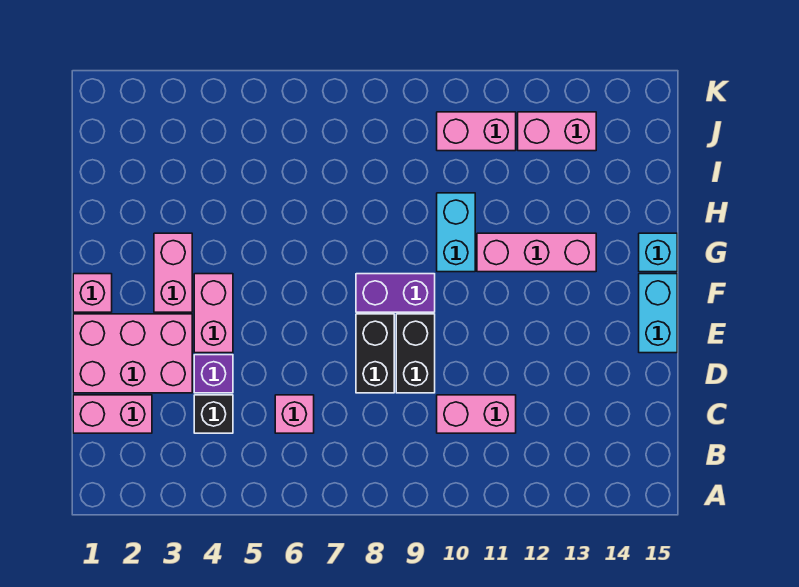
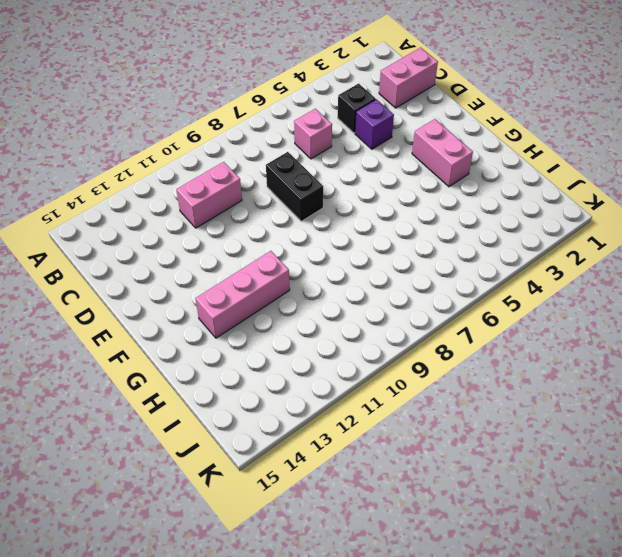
none -> pink 2x3 brick [73,314,192,393]
none -> black 1x2 brick [396,314,435,393]
none -> pink 1x2 brick [194,274,233,353]

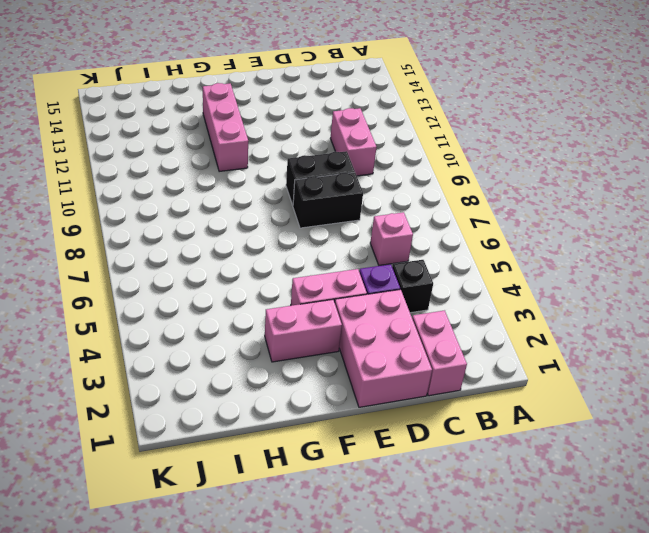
none -> cyan 1x2 brick [639,274,677,353]
none -> pink 1x1 brick [73,274,112,312]
none -> purple 1x2 brick [356,274,435,312]

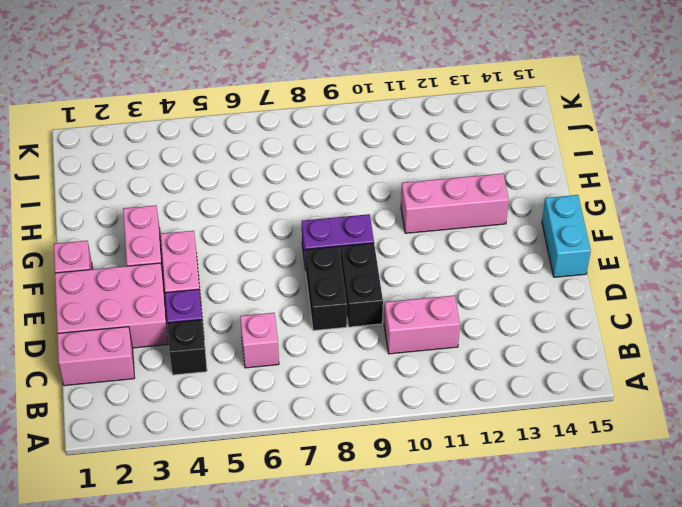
none -> cyan 1x2 brick [437,193,475,272]
none -> cyan 1x1 brick [639,233,677,272]
none -> pink 1x2 brick [437,112,516,151]

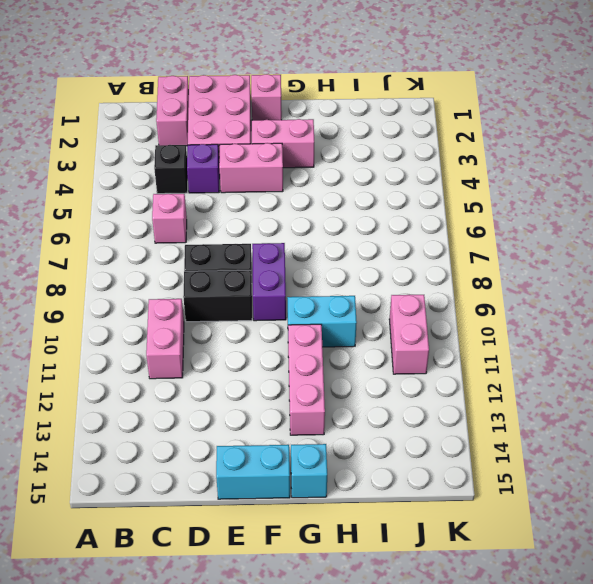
none -> pink 1x2 brick [518,112,596,151]

